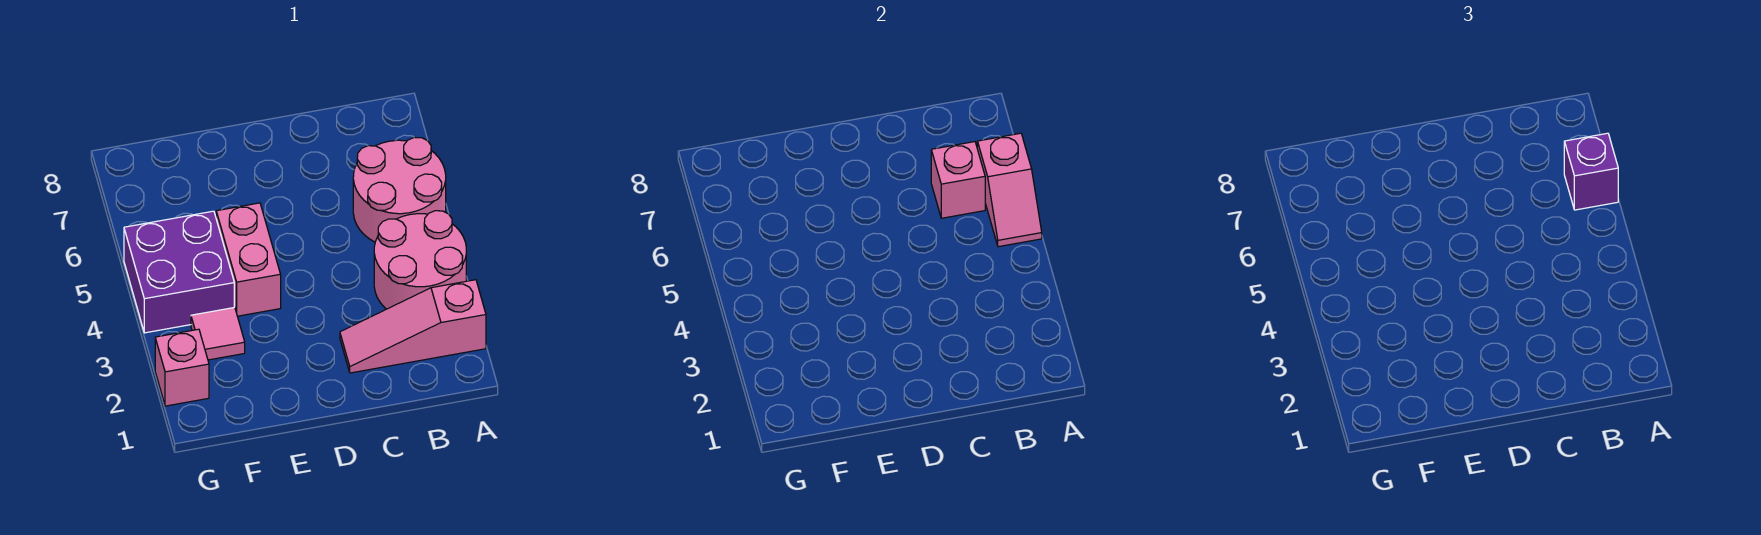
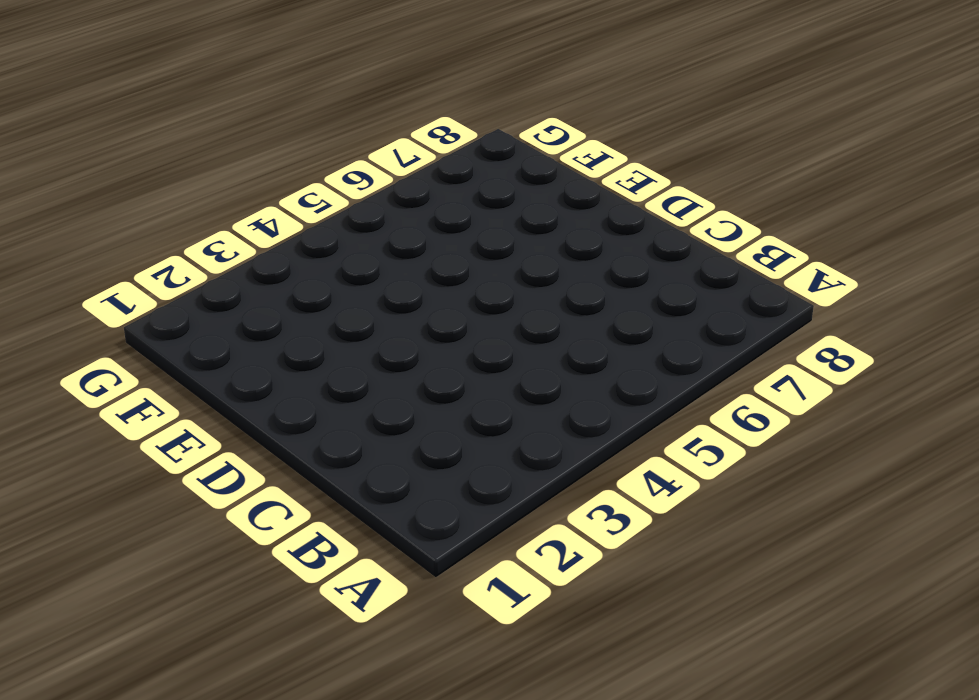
none -> pink 1x3 slope [340,280,486,373]
none -> pink 2x2 round brick [374,211,466,309]

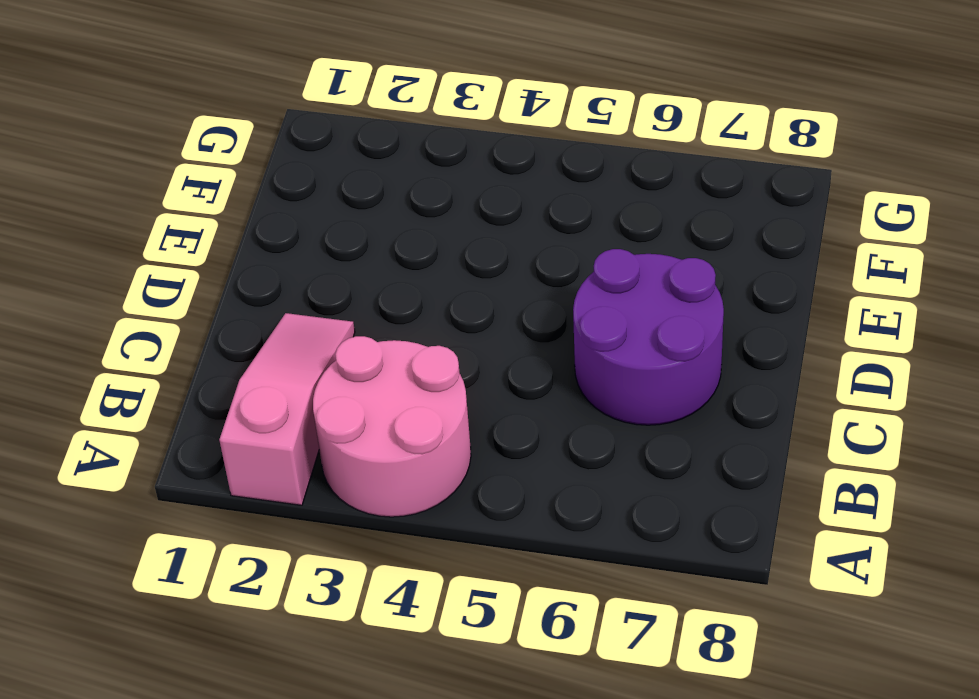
purple 2x2 round brick [573,249,724,425] -> none
none -> pink 2x2 round brick [353,137,446,242]
none -> pink 1x2 brick [216,203,281,316]

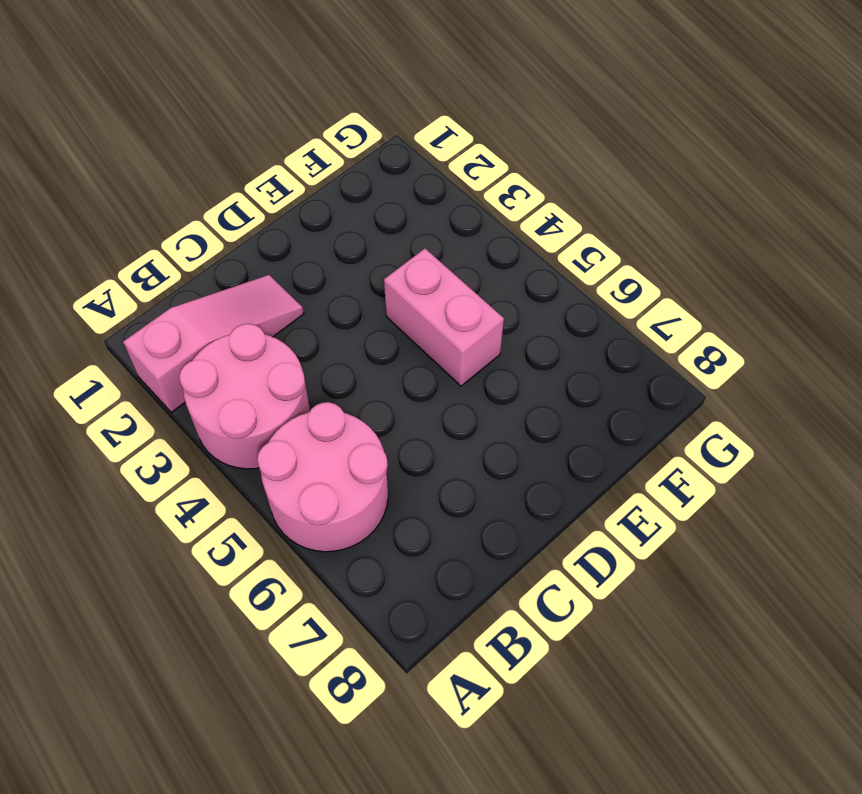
none -> pink 1x1 tile [191,307,245,360]
none -> purple 2x2 brick [124,211,234,333]

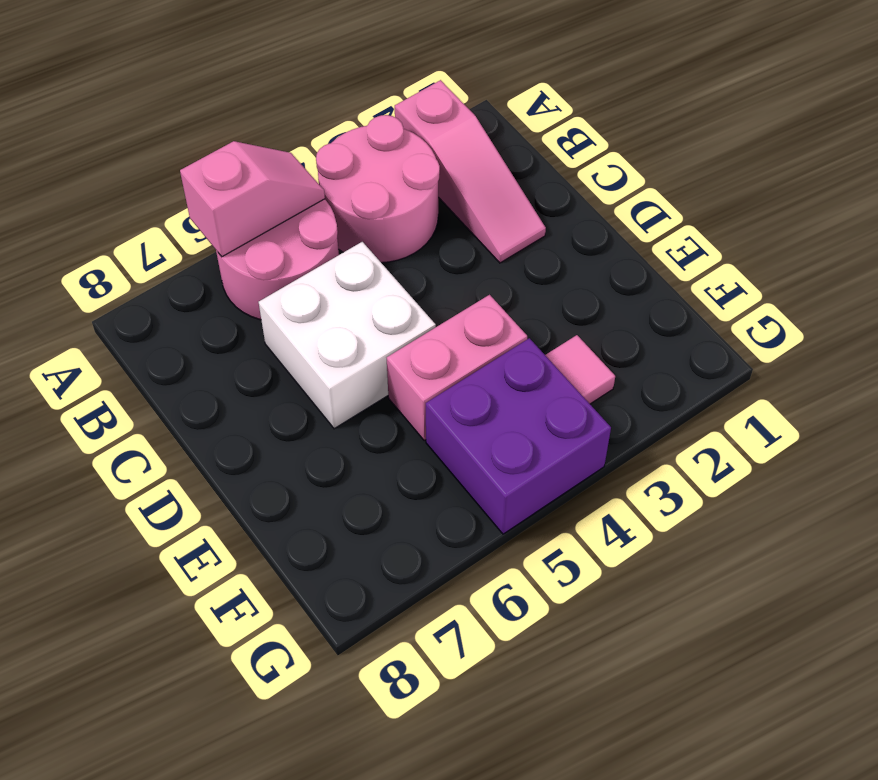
white 2x2 brick [259,242,436,429] -> none
none -> pink 1x1 brick [155,329,209,406]
none -> pink 1x1 brick [931,142,985,218]

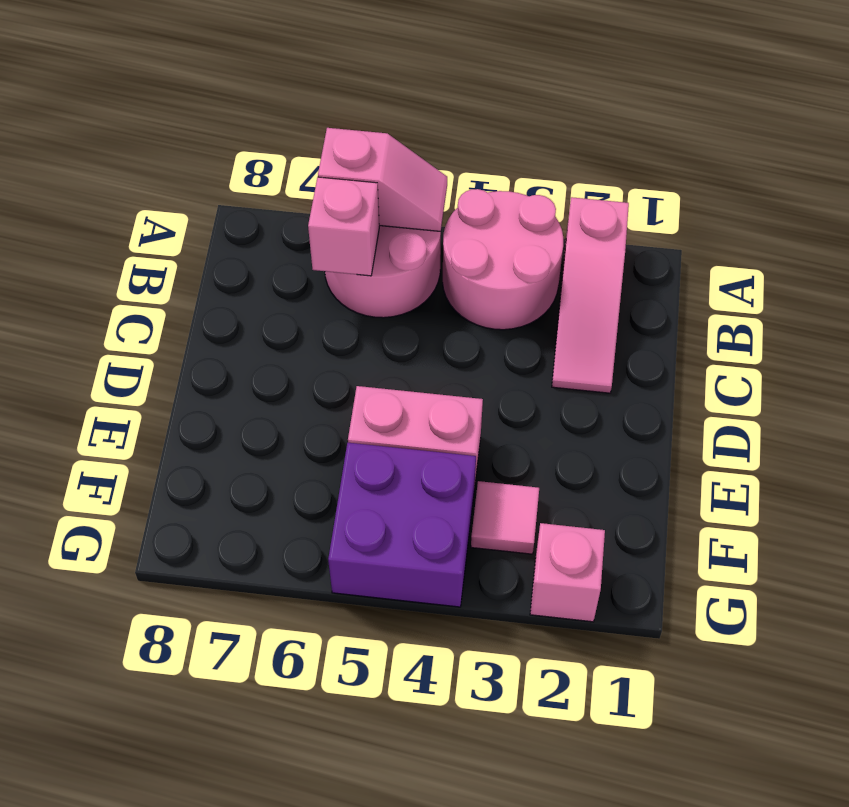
none -> purple 1x1 brick [1564,133,1618,210]

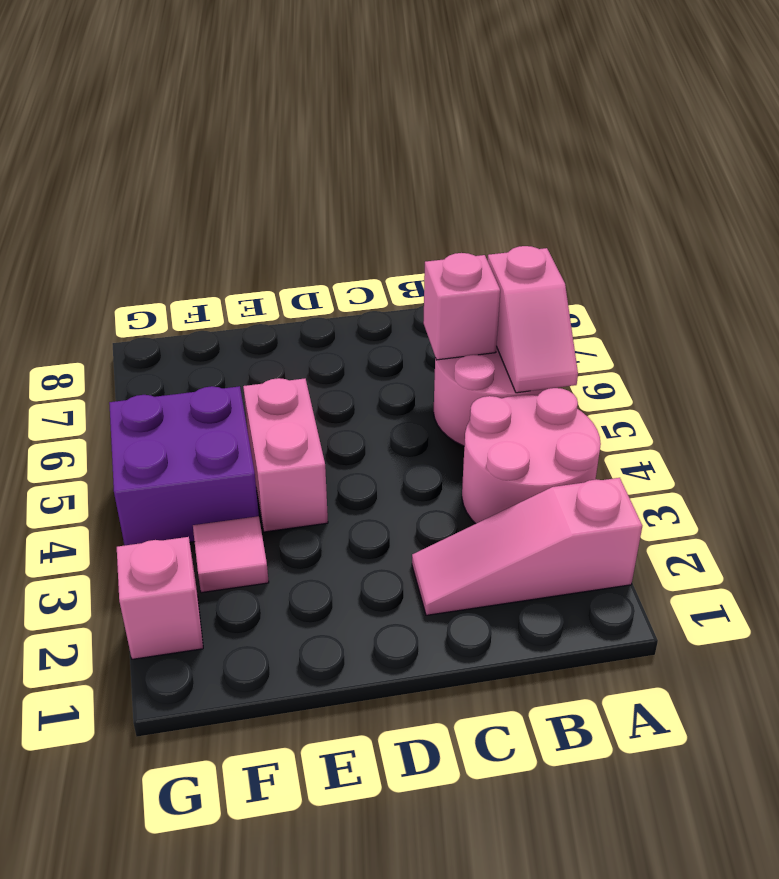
none -> purple 1x1 brick [1564,133,1618,210]

